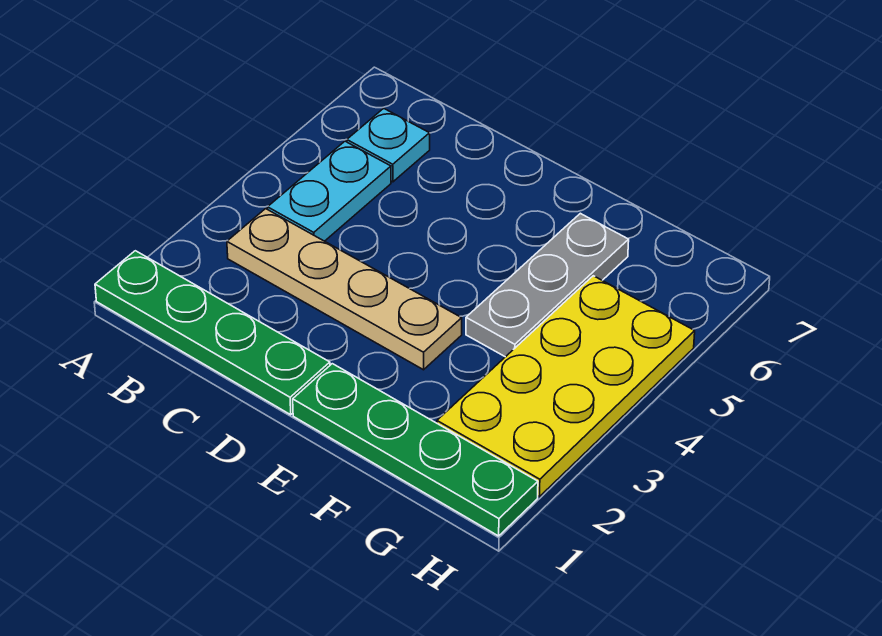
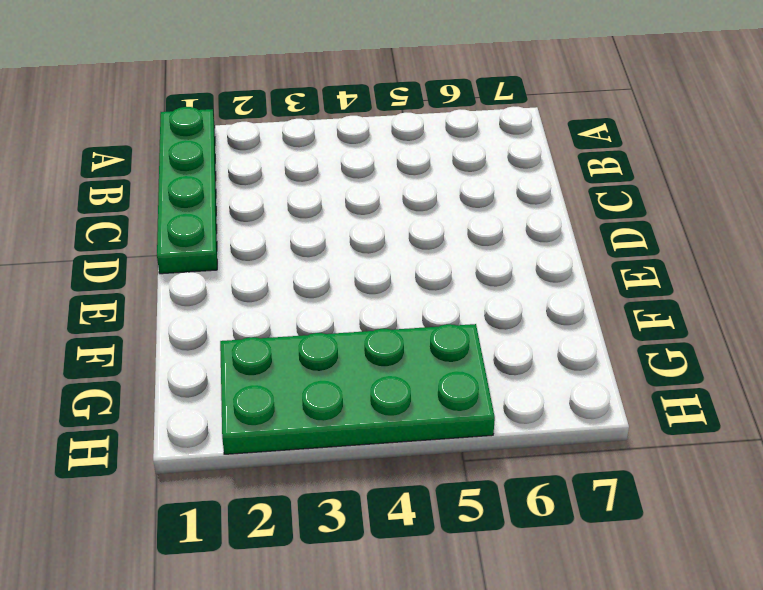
green 2x4 plate [220,324,495,454] -> yellow 2x4 plate [437,276,695,497]
none -> tan 1x4 plate [227,209,462,370]
none -> cyan 1x2 plate [268,141,391,241]

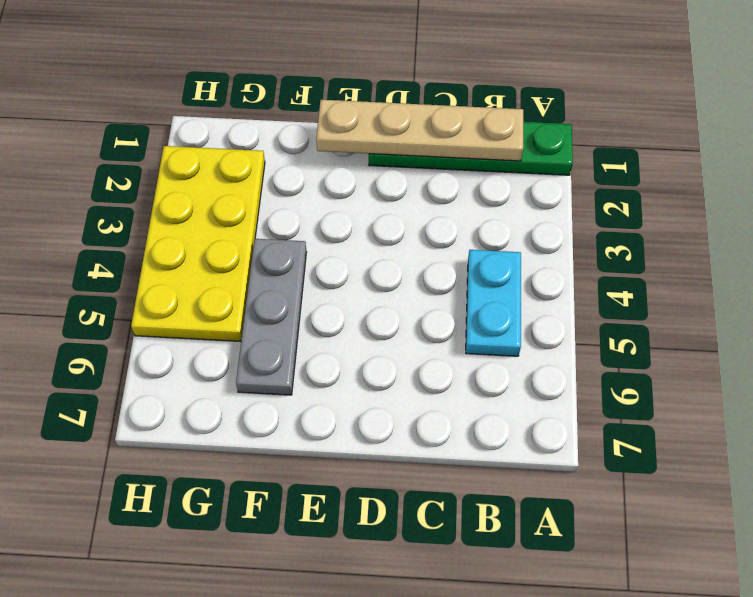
tan 1x4 plate [316,100,523,161] -> tan 1x4 plate moved to [227,209,462,370]
none -> cyan 1x1 plate [347,108,430,182]
none -> green 1x4 plate [293,364,538,536]

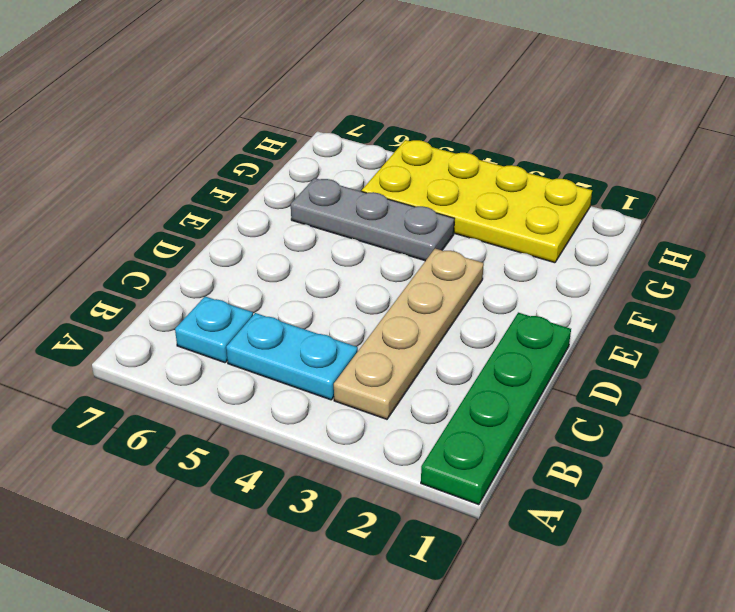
none -> green 1x4 plate [293,364,538,536]

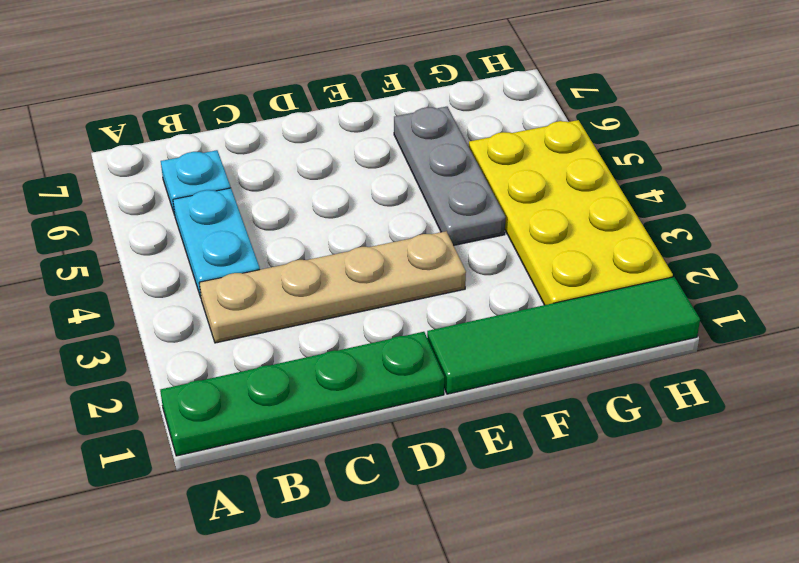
green 1x4 tile [427,277,700,394] -> green 1x4 plate [293,364,538,536]

